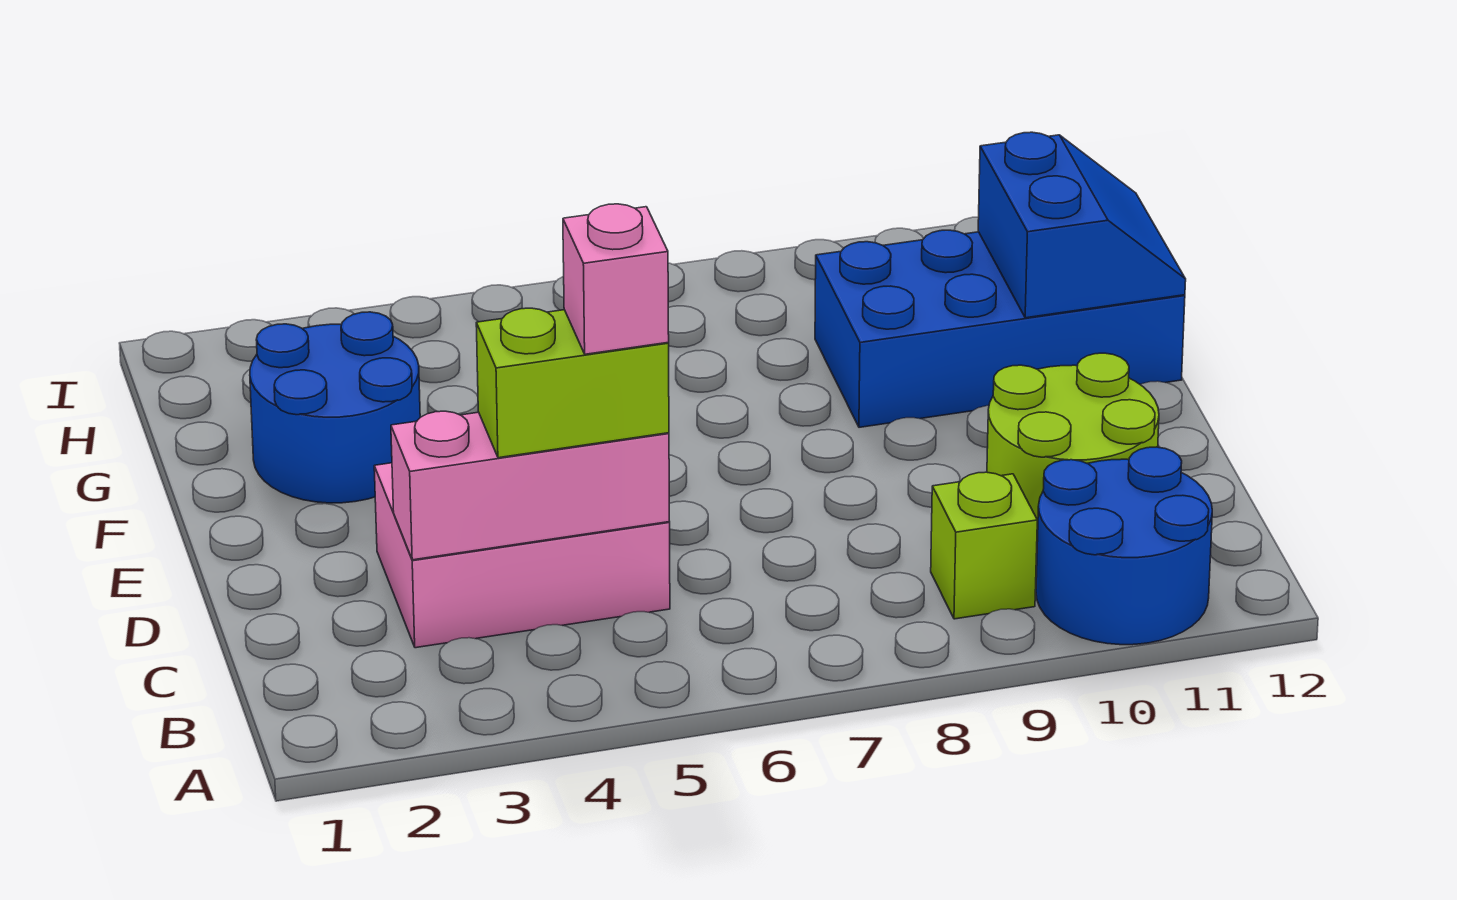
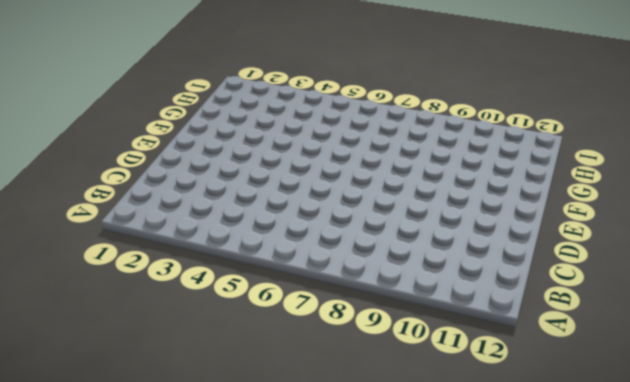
none -> blue 2x2 round brick [1036,447,1212,645]
none -> lime 1x1 brick [931,472,1037,619]

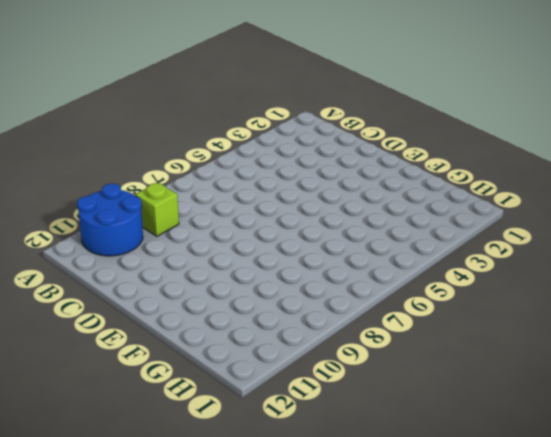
none -> pink 2x3 brick [374,463,670,648]
none -> lime 2x2 round brick [987,353,1159,541]

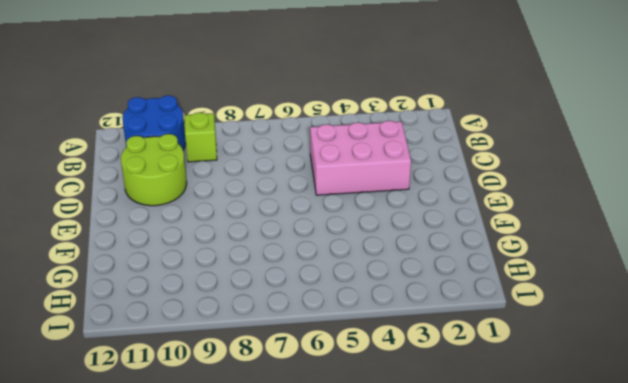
none -> blue 2x2 round brick [250,312,420,503]
none -> blue 2x4 brick [815,230,1185,427]

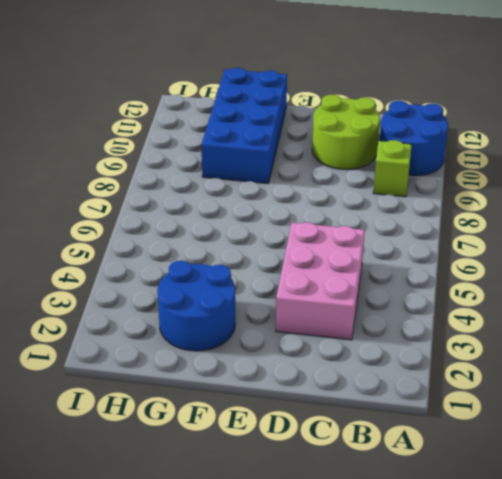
none -> pink 1x3 brick [391,411,669,560]
none -> blue 2x2 slope [978,132,1186,318]

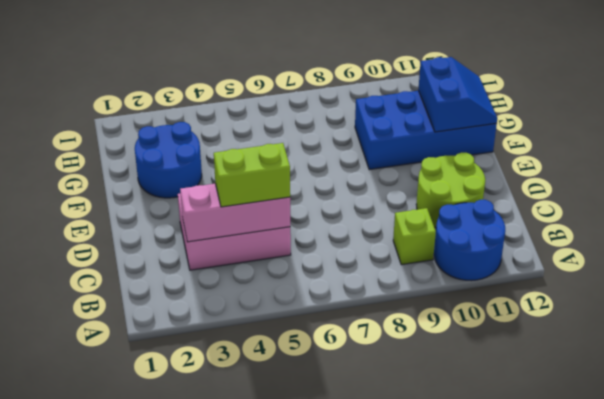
none -> pink 1x1 brick [563,204,669,354]

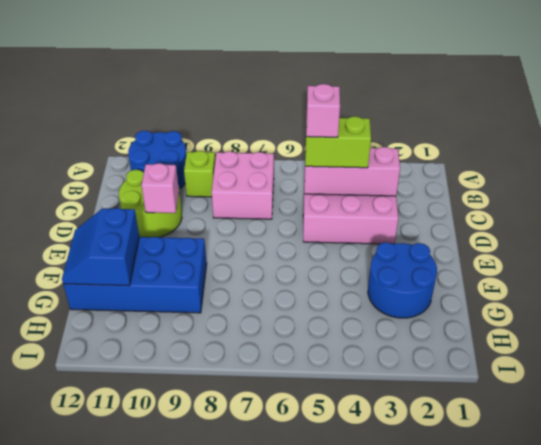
pink 2x2 brick [212,151,274,219] -> none
pink 1x1 brick [141,163,179,213] -> none

